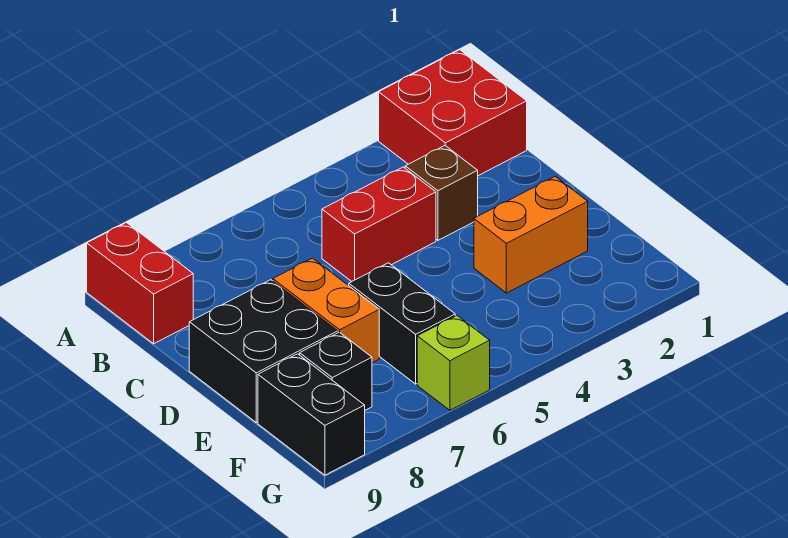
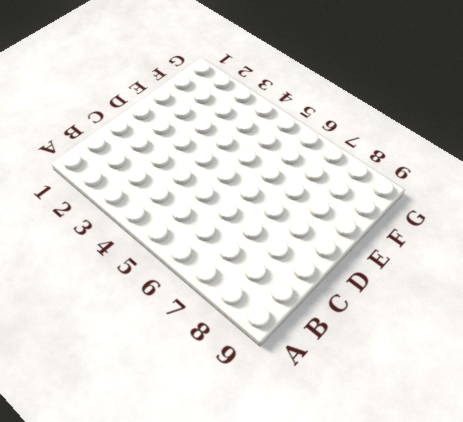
none -> red 2x2 brick [379,50,527,176]
none -> red 1x2 brick [87,222,193,344]

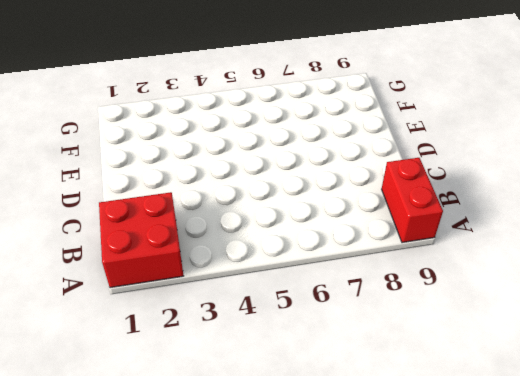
none -> brown 1x1 brick [405,146,478,240]
none -> red 1x2 brick [322,167,436,281]

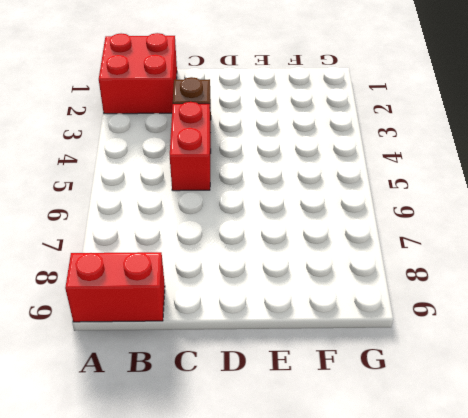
none -> orange 1x2 brick [273,258,379,363]
none -> black 2x2 brick [189,280,338,423]

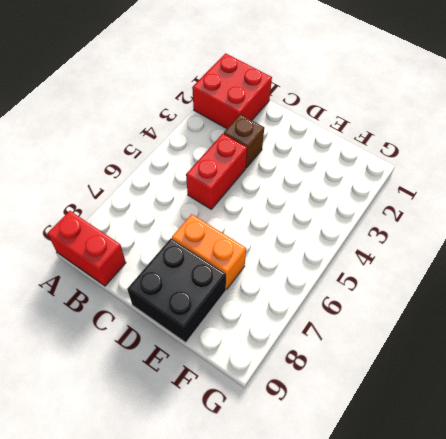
none -> orange 1x2 brick [474,177,588,293]
none -> black 1x2 brick [349,263,455,384]

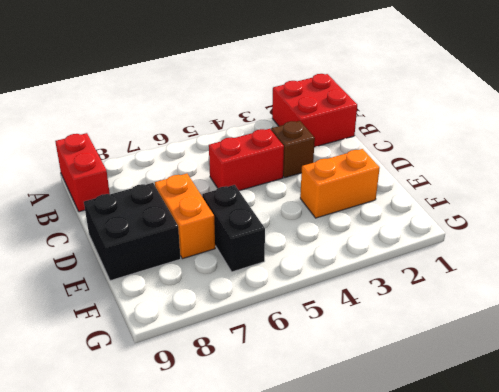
none -> black 1x1 brick [300,332,372,410]
none -> black 1x2 brick [258,354,365,475]

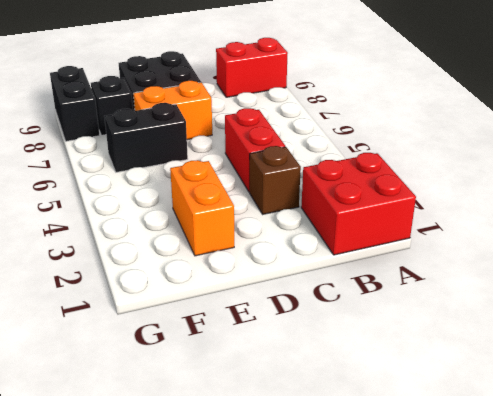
black 1x2 brick [50,66,100,141] -> black 1x2 brick turned to [258,354,365,475]
none -> lime 1x1 brick [417,316,490,410]

